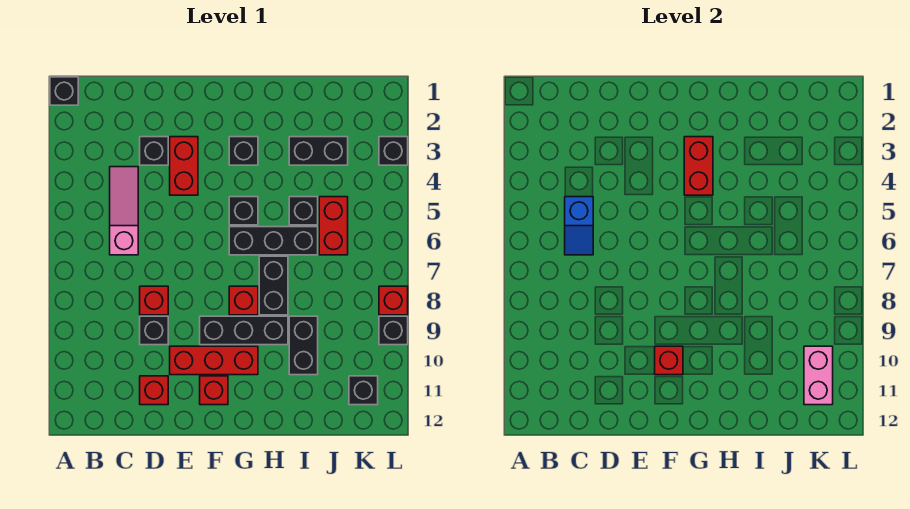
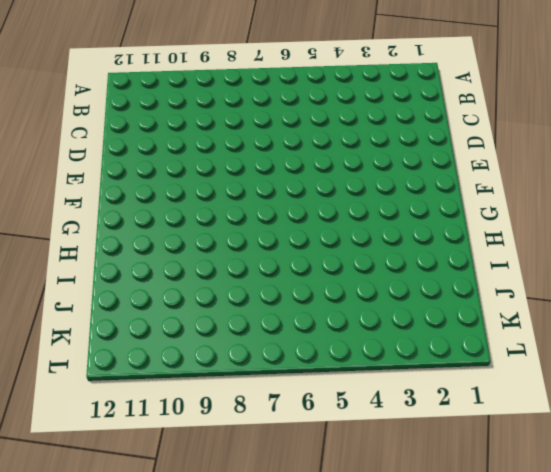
none -> black 1x1 brick [50,77,78,105]
none -> pink 1x3 slope [110,167,138,255]
none -> black 1x1 brick [140,137,168,165]

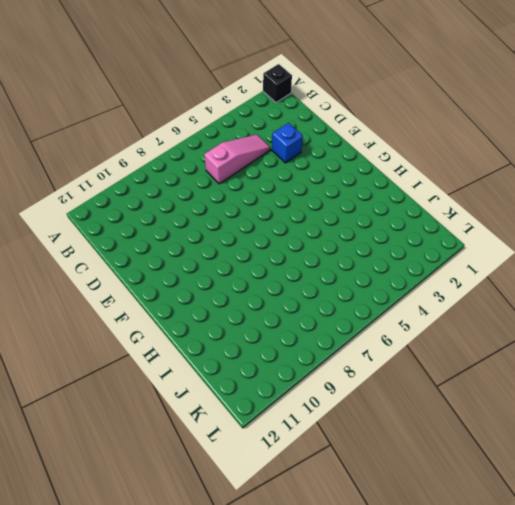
blue 1x1 brick [272,123,303,163] -> black 1x1 brick [140,137,168,165]
none -> red 1x1 brick [140,286,168,315]
none -> black 1x1 brick [140,316,168,345]
none -> red 1x1 brick [140,376,168,405]

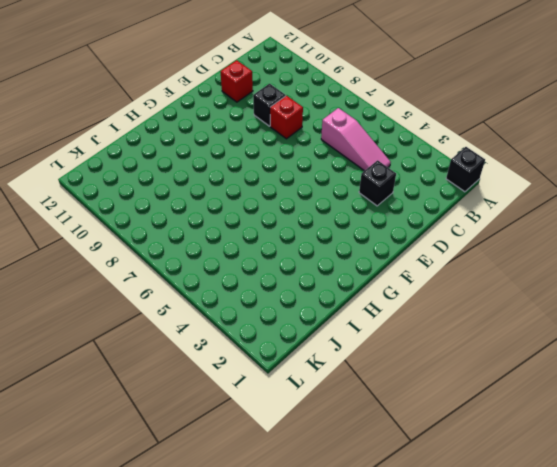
none -> red 1x2 brick [170,137,198,195]
none -> red 1x3 brick [170,346,258,375]
none -> black 1x3 brick [200,316,288,345]

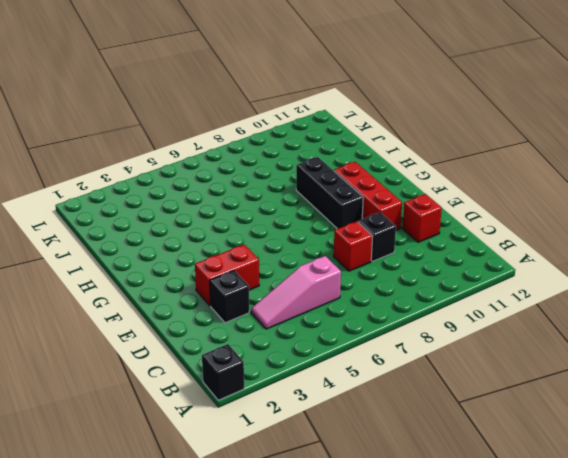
none -> red 1x1 brick [200,376,228,405]
none -> black 1x1 brick [229,137,258,165]
none -> black 1x1 brick [229,197,258,225]

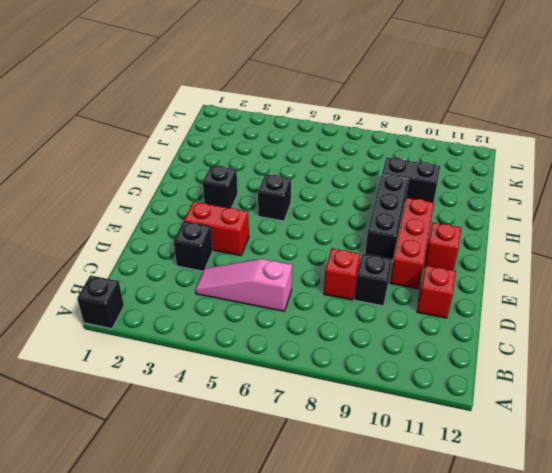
none -> black 1x3 brick [229,227,318,255]
none -> red 1x1 brick [229,286,258,315]
none -> black 1x2 brick [259,256,288,315]

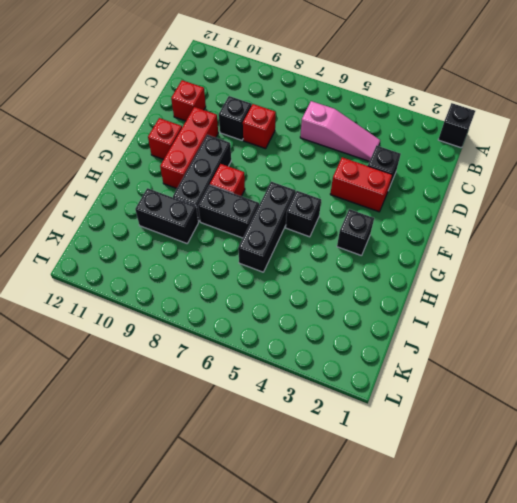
none -> black 1x2 brick [289,137,348,165]
none -> black 1x1 brick [289,197,318,225]
none -> red 1x2 brick [319,197,348,255]

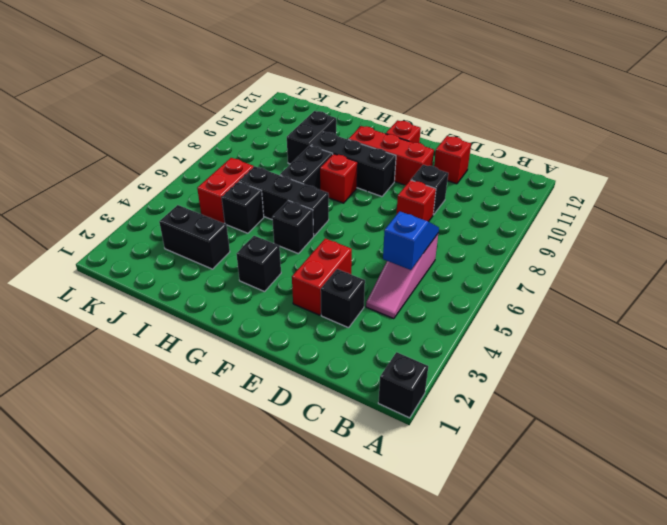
none -> black 1x1 brick [349,376,378,405]
none -> black 1x1 brick [379,137,408,165]
none -> red 1x1 brick [379,286,408,315]

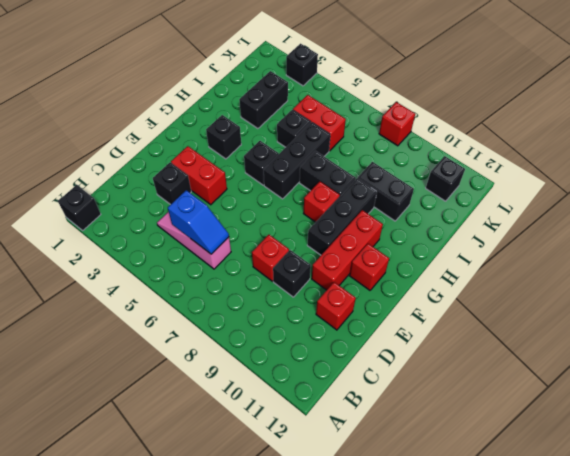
none -> black 1x1 brick [379,316,408,345]
none -> red 1x1 brick [655,346,683,375]
none -> red 1x2 brick [684,137,713,195]

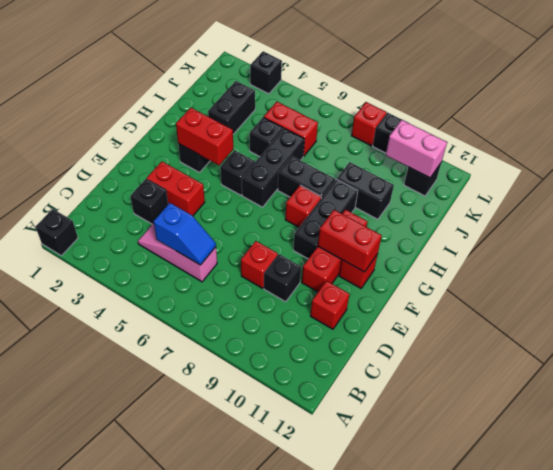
red 1x2 brick [318,210,382,272] -> red 1x1 brick [655,346,683,375]

